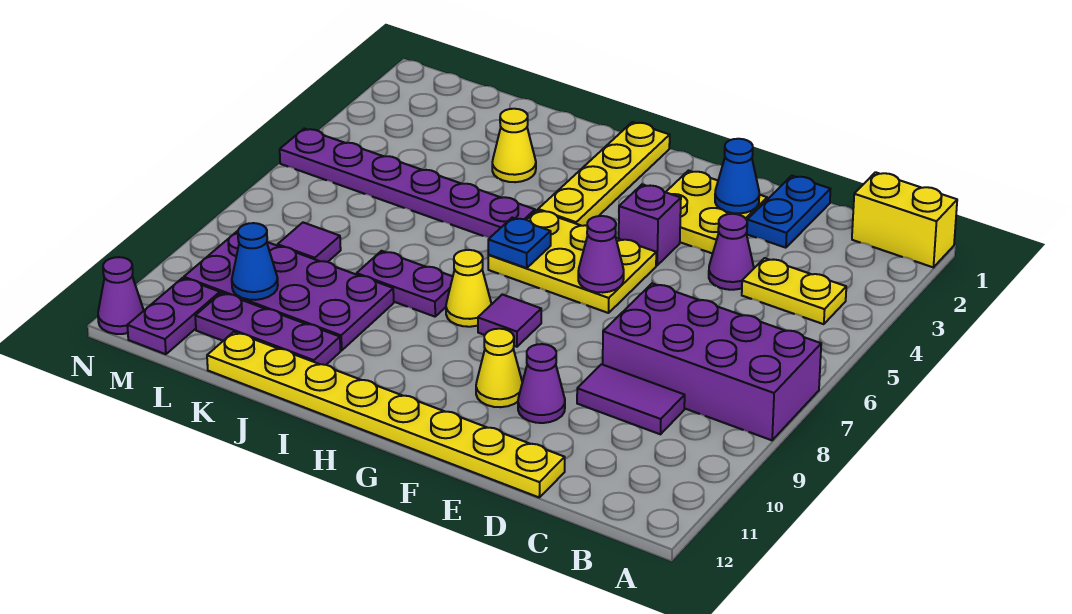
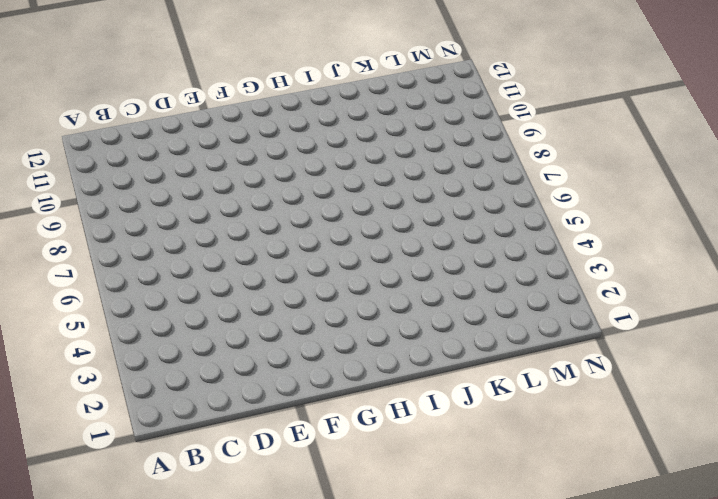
none -> yellow 1x2 brick [852,172,957,267]
none -> purple 2x4 brick [603,284,821,440]
none -> yellow 1x2 plate [742,258,846,324]

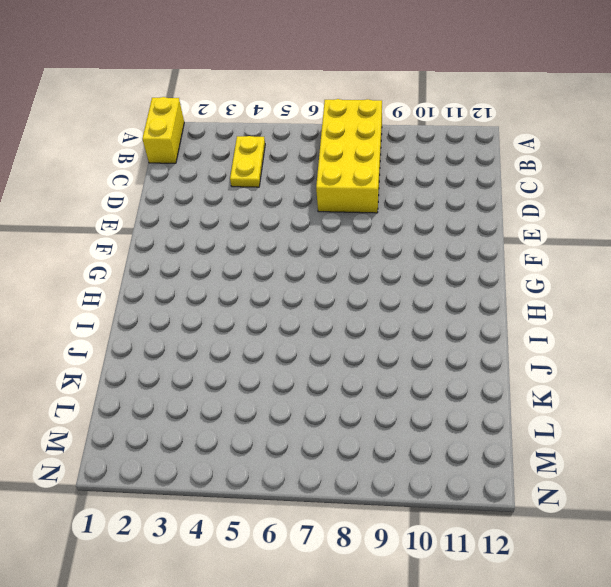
yellow 2x4 brick [316,99,382,213] -> purple 2x4 brick [603,284,821,440]
none -> purple 1x2 tile [577,364,685,434]
none -> blue 1x2 plate [747,176,831,248]
none -> purple 1x1 cone [709,214,754,290]

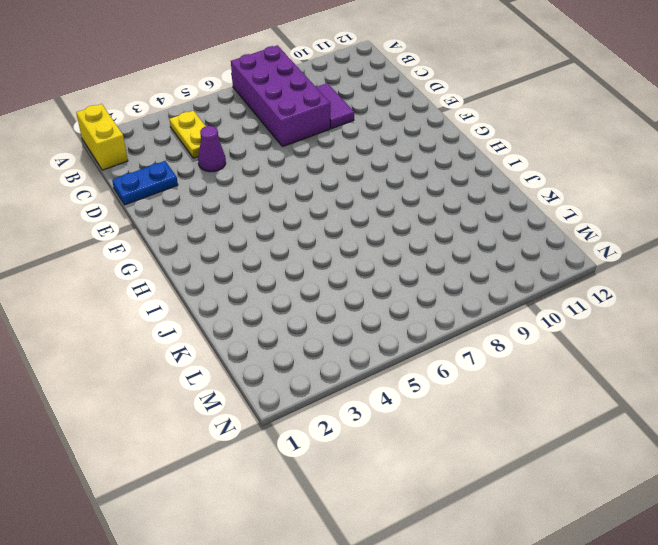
none -> yellow 1x8 plate [207,332,565,497]
none -> yellow 2x2 plate [666,171,767,254]
none -> purple 1x1 cone [518,344,565,423]

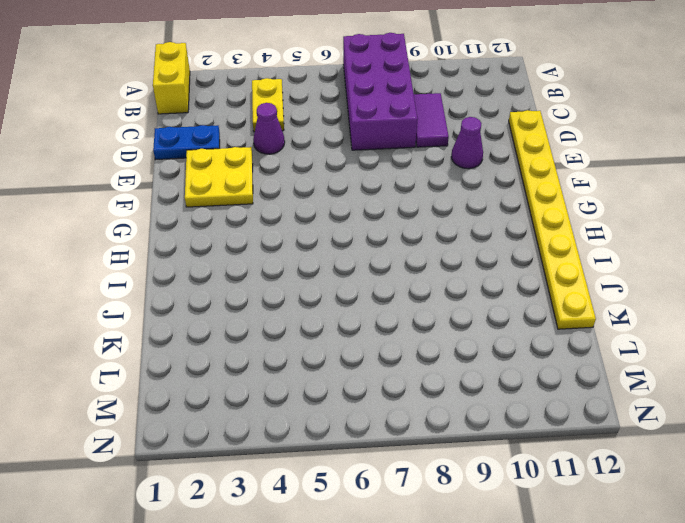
none -> purple 1x1 brick [619,184,681,265]
none -> yellow 2x3 plate [488,210,656,313]
none -> yellow 1x1 cone [476,329,522,407]

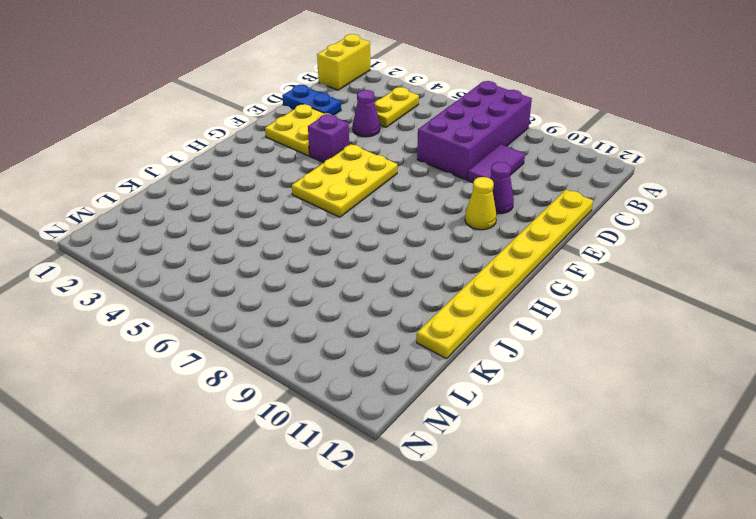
none -> purple 1x1 tile [478,294,541,347]
none -> yellow 1x4 plate [538,122,670,226]
none -> yellow 1x1 cone [446,250,492,327]

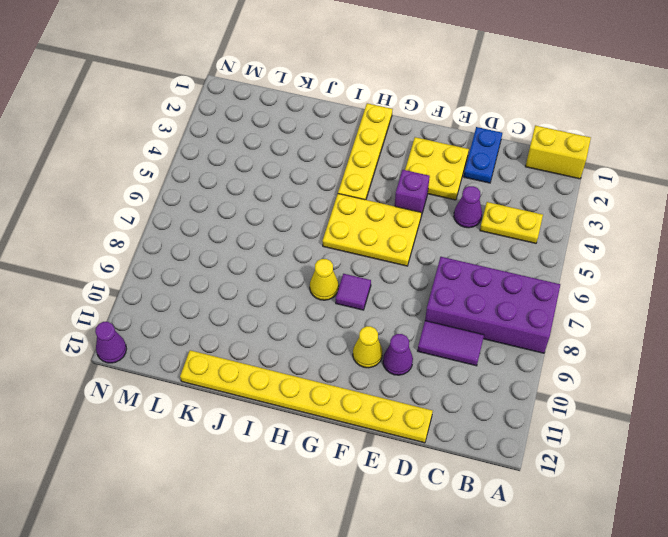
none -> purple 1x6 plate [280,129,535,238]
none -> purple 1x2 plate [357,251,453,317]
none -> yellow 1x1 cone [492,109,536,182]

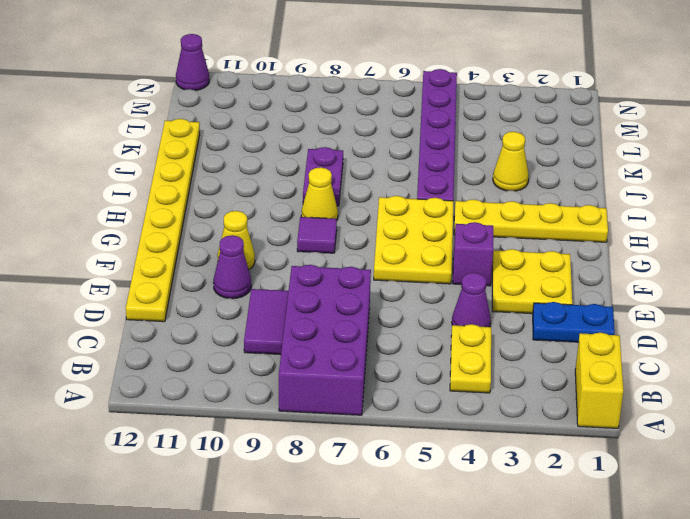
none -> purple 2x4 plate [184,231,394,350]
none -> purple 1x3 plate [195,293,340,365]
none -> purple 1x1 tile [278,223,341,262]

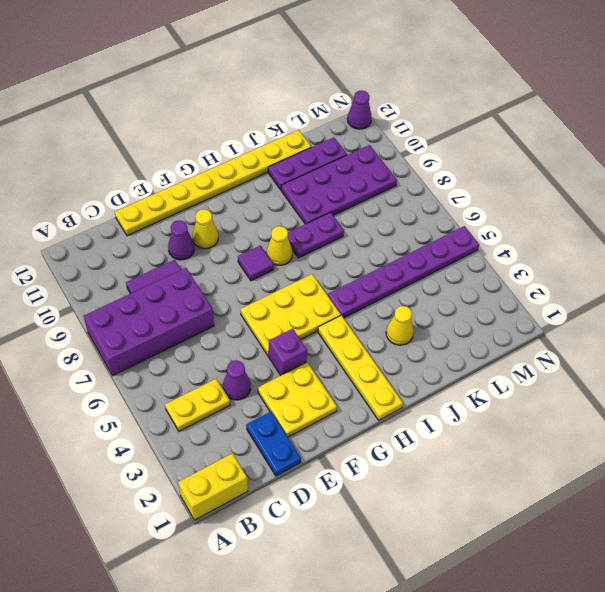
none -> purple 1x1 tile [278,223,341,262]
none -> purple 1x2 plate [127,278,220,354]
none -> blue 1x1 cone [715,139,759,213]

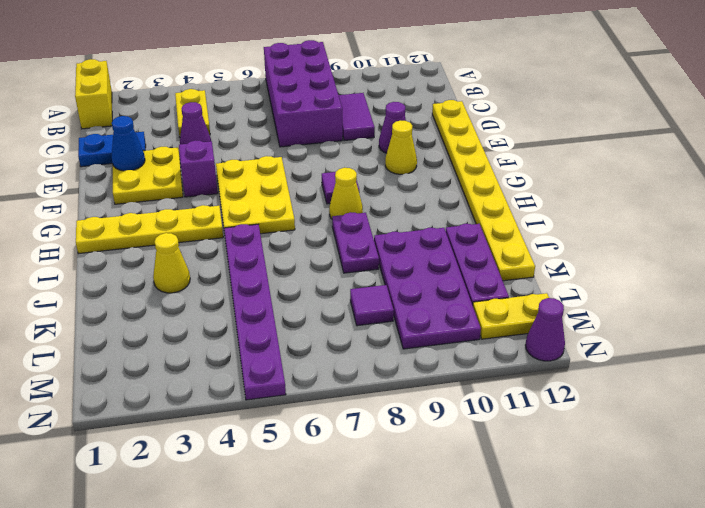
yellow 1x2 plate [473,293,549,339] -> purple 1x2 plate [127,278,220,354]
none -> purple 1x1 cone [578,216,624,293]
none -> blue 1x1 plate [488,218,551,268]
none -> blue 1x1 cone [232,223,278,300]

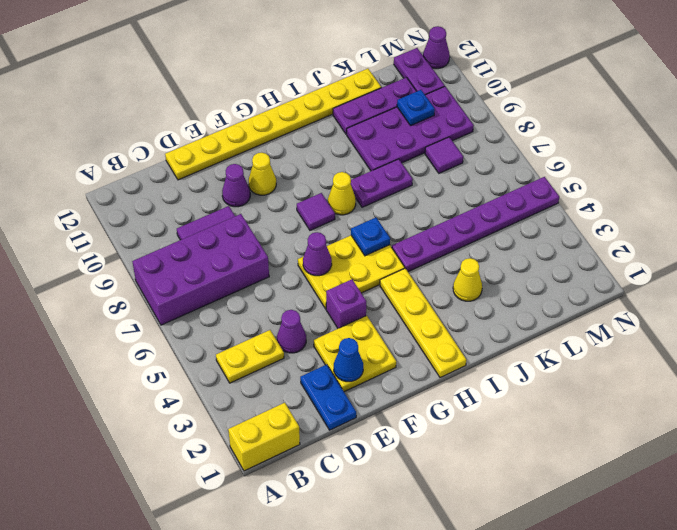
blue 1x1 plate [397,90,435,126] -> blue 1x1 cone [232,223,278,300]

